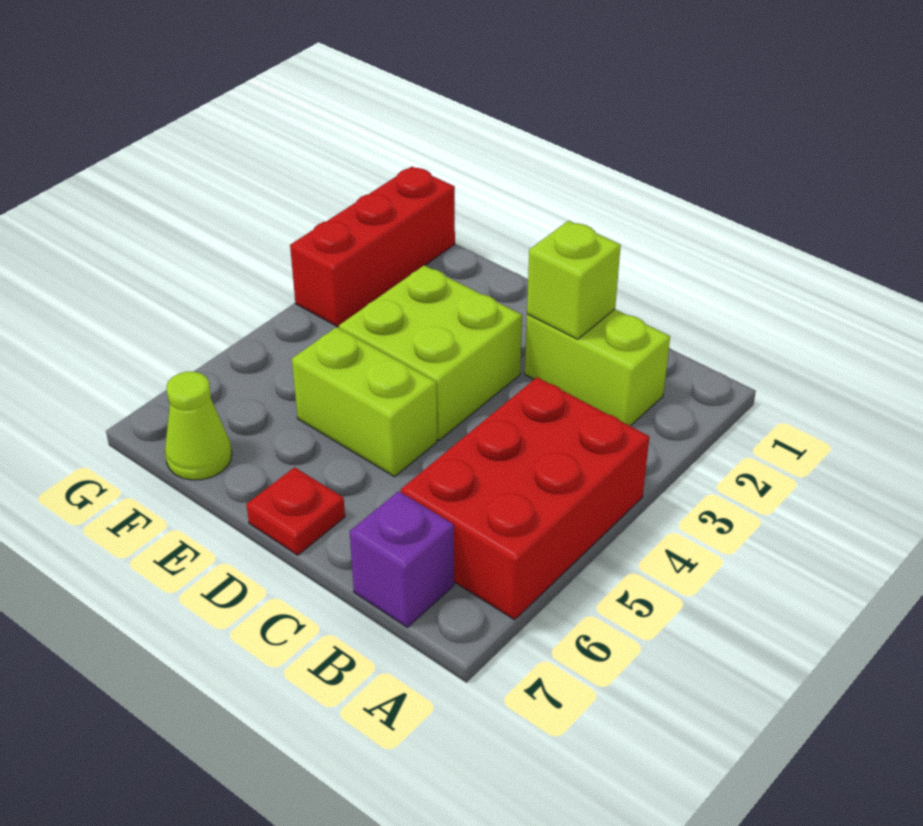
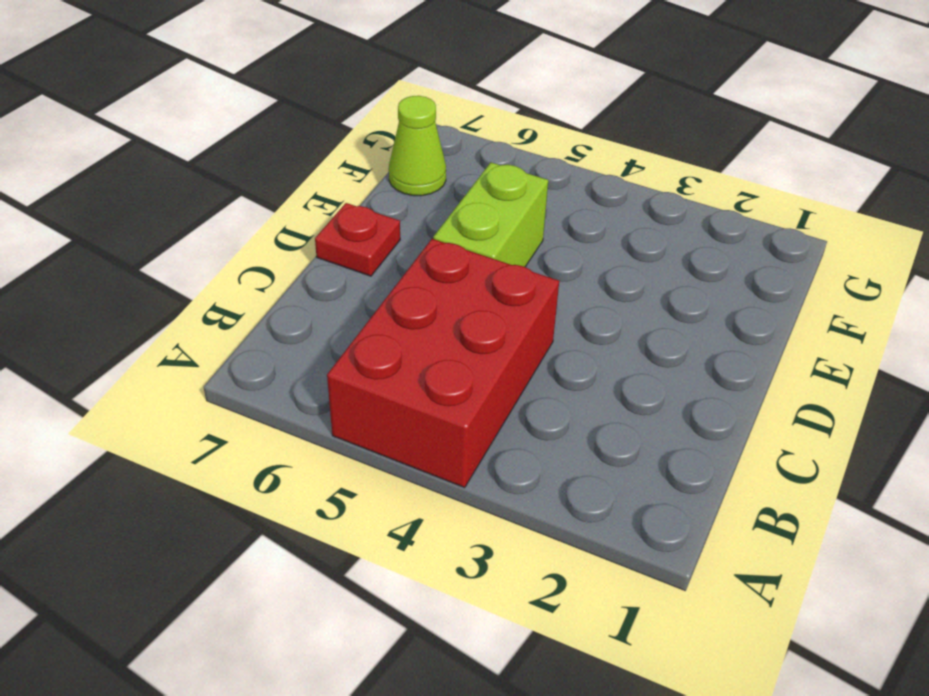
red 2x3 brick [327,239,559,488] -> red 2x3 brick turned to [401,377,649,620]
none -> lime 1x2 brick [525,309,670,426]
none -> purple 1x1 brick [350,491,454,627]

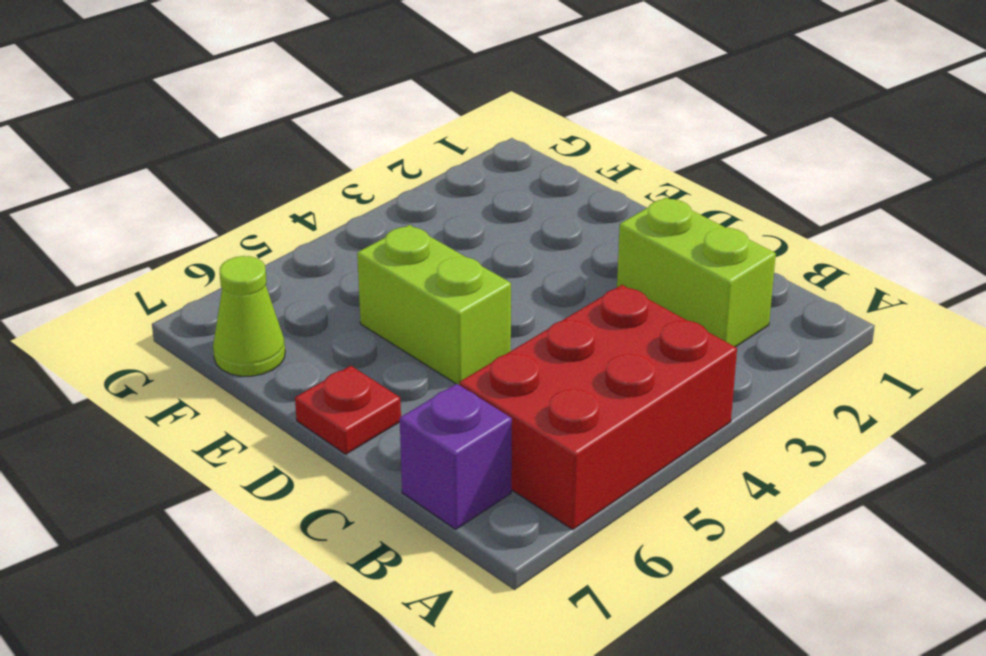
none -> lime 2x2 brick [339,265,522,440]
none -> red 1x3 brick [290,167,455,327]

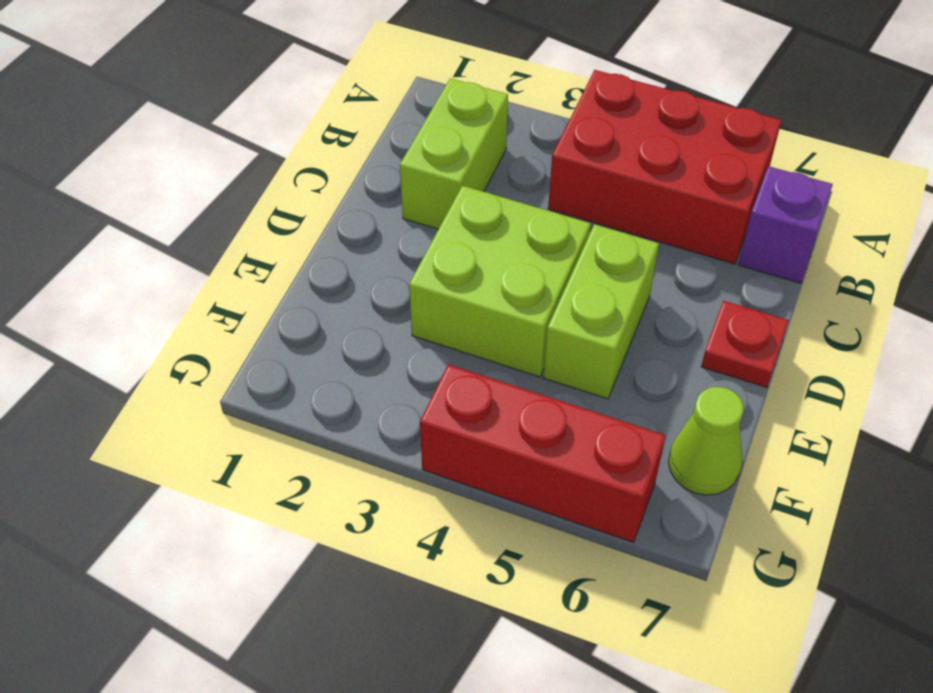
red 1x3 brick [420,364,666,542] -> red 1x3 brick moved to [290,167,455,327]
none -> lime 1x1 brick [527,221,621,339]

